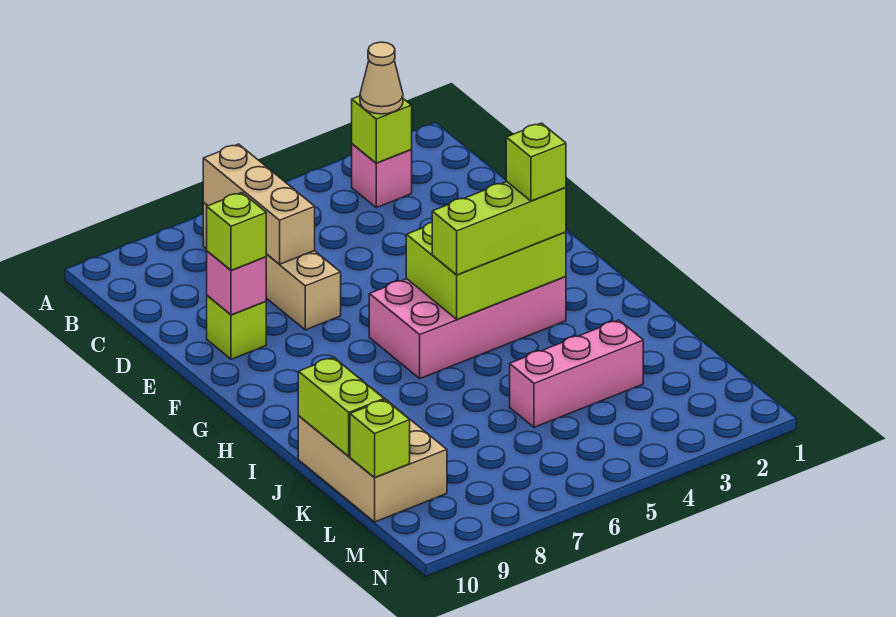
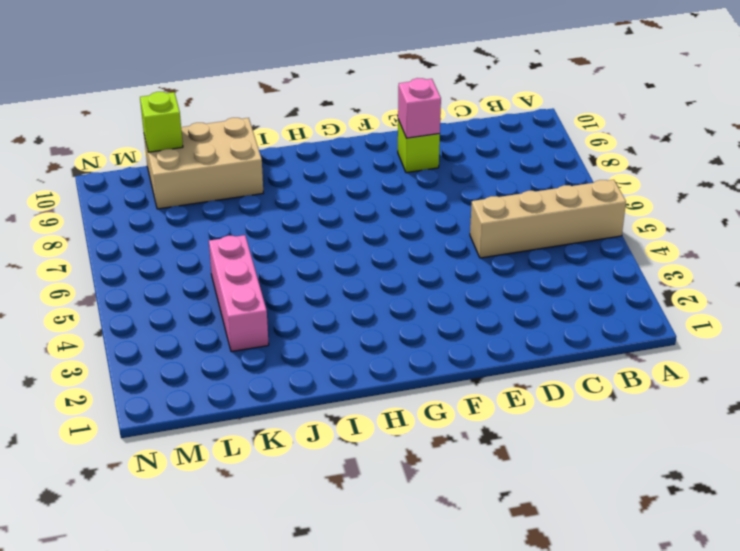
tan 1x4 brick [470,180,626,258] -> tan 1x4 brick moved to [203,203,341,330]
none -> pink 1x1 brick [352,144,412,208]
none -> pink 2x4 brick [369,276,566,379]
none -> lime 1x1 brick [352,96,412,163]

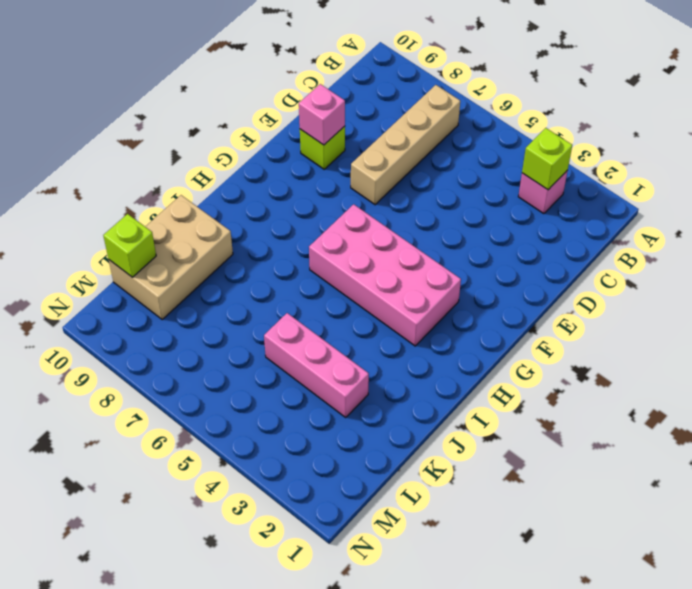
none -> tan 1x3 brick [203,144,315,264]
none -> lime 2x3 brick [406,223,566,319]
none -> lime 1x2 brick [298,357,384,456]

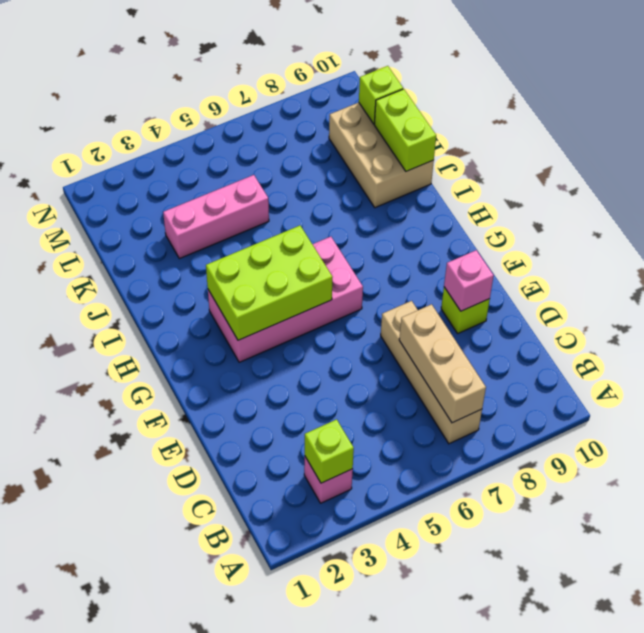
none -> tan 1x1 cone [360,42,403,114]
none -> lime 1x1 brick [207,193,266,270]
none -> lime 1x3 brick [432,181,566,275]

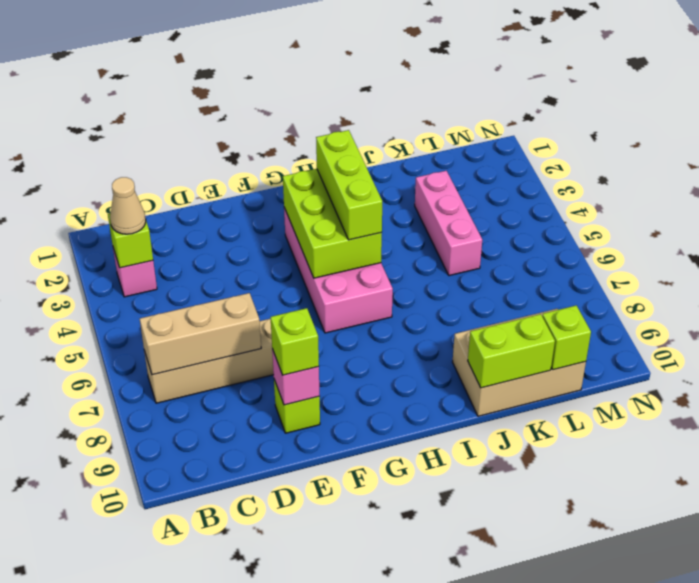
none -> lime 1x1 brick [506,123,566,201]

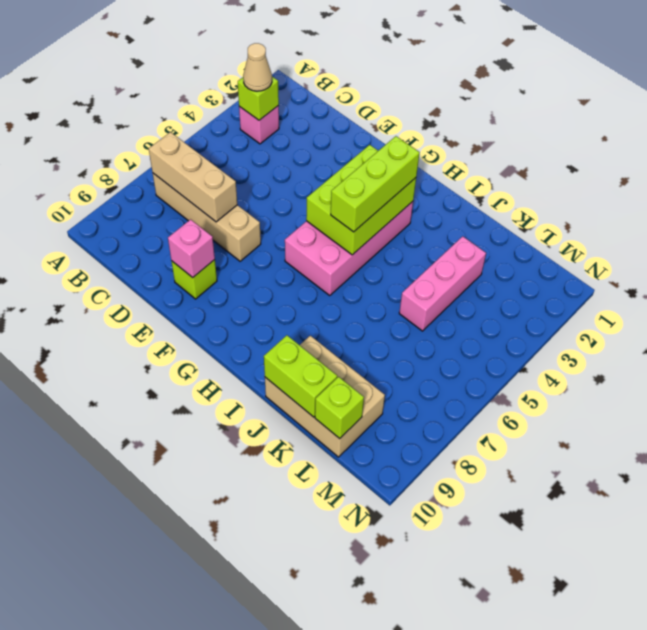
none -> lime 1x1 brick [207,193,266,270]
none -> lime 1x1 brick [506,123,566,201]

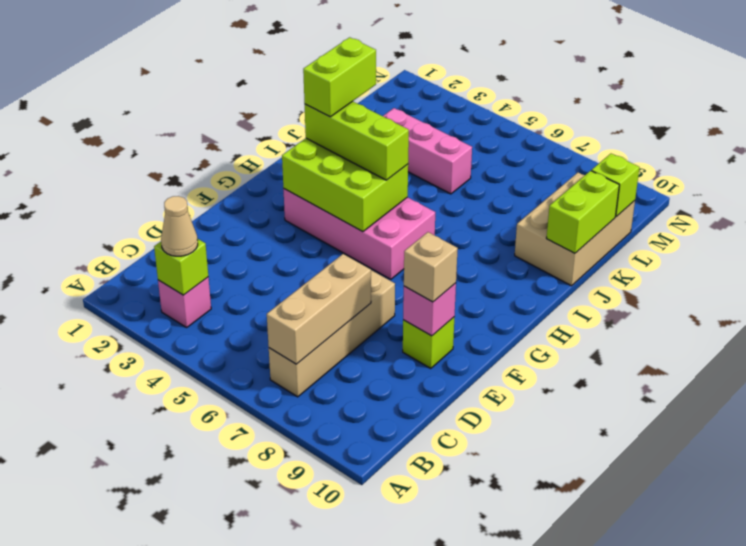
tan 1x1 brick [404,232,458,302] -> lime 1x1 brick [207,193,266,270]
lime 1x2 brick [303,37,376,117] -> lime 1x1 brick [506,123,566,201]

